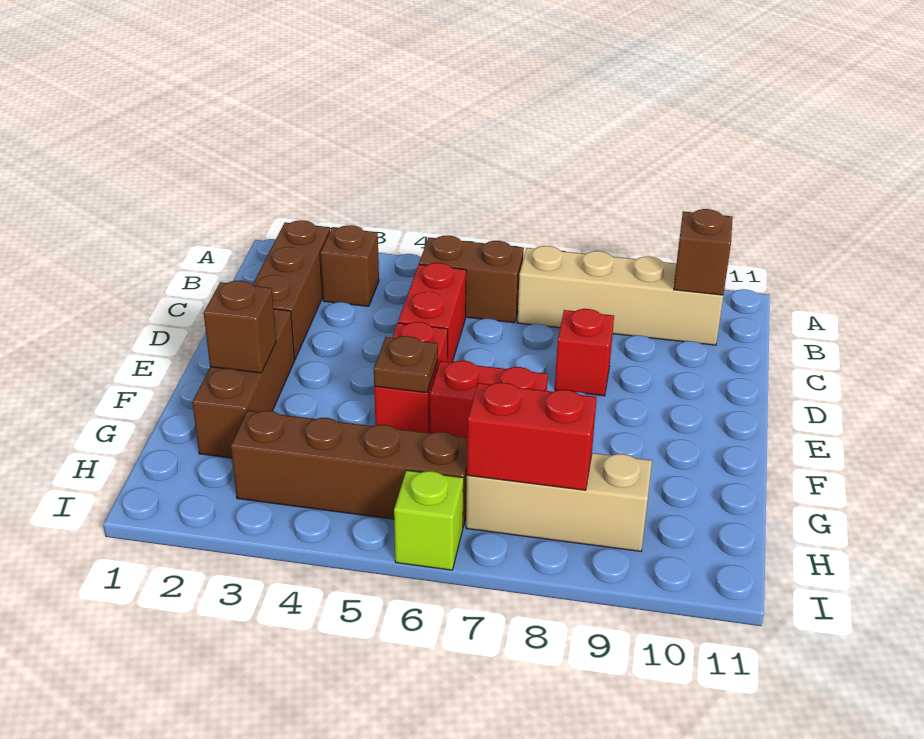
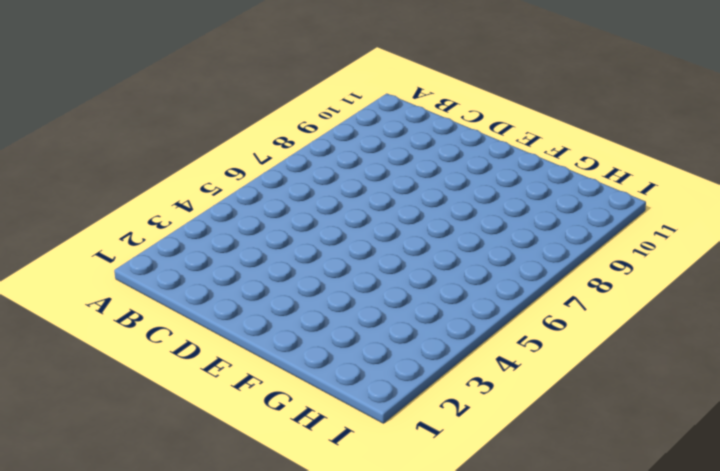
none -> brown 1x3 brick [253,220,330,360]
none -> brown 1x1 brick [321,225,379,306]
none -> brown 1x2 brick [419,236,524,323]

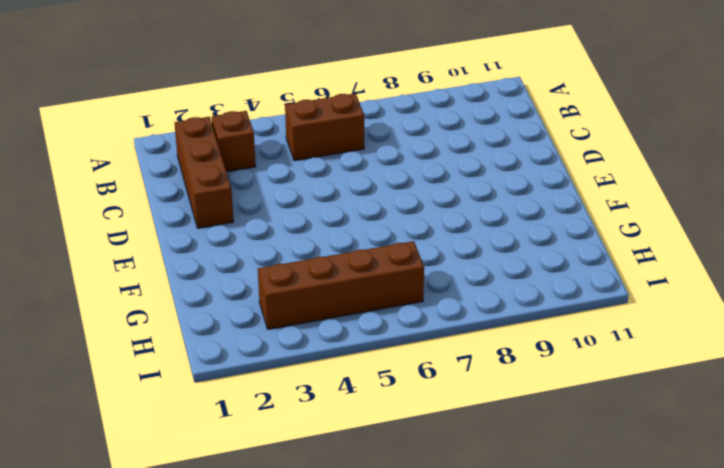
none -> tan 1x4 brick [517,246,723,345]
none -> red 1x2 brick [398,263,466,362]
none -> red 1x1 brick [555,309,614,396]

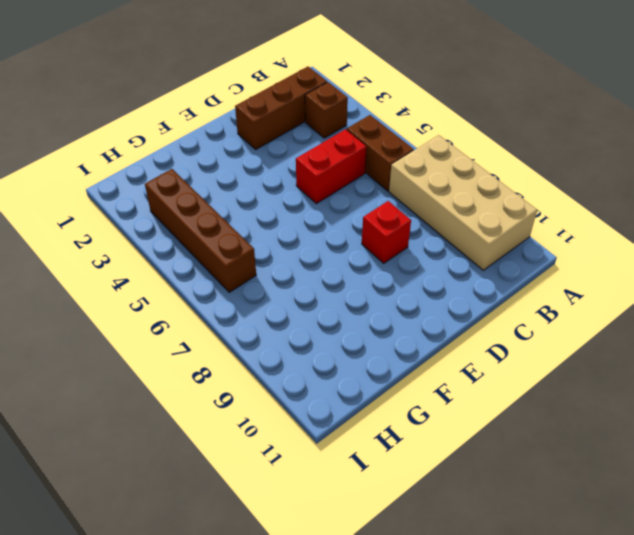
tan 2x4 brick [389,135,537,270] -> tan 1x4 brick [517,246,723,345]
none -> brown 1x3 brick [192,309,295,458]
none -> red 1x2 brick [374,322,448,433]
none -> red 1x2 brick [430,361,548,438]

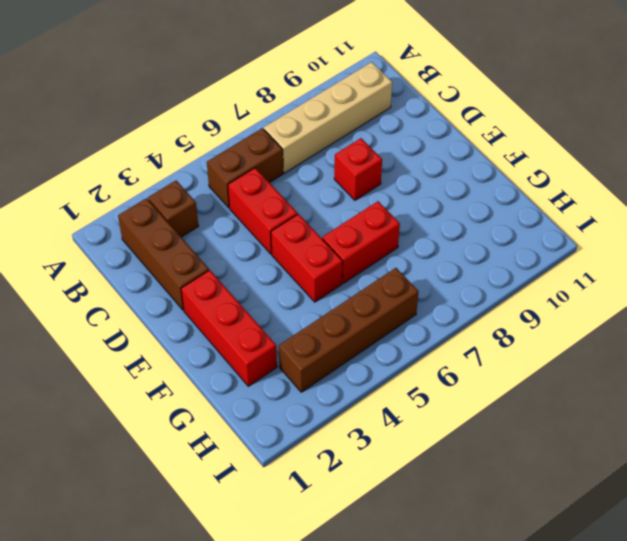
red 1x3 brick [181,270,277,386] -> brown 1x3 brick [192,309,295,458]
none -> tan 1x3 brick [466,453,652,551]
none -> lime 1x1 brick [394,470,463,570]
none -> brown 1x1 brick [674,209,733,295]

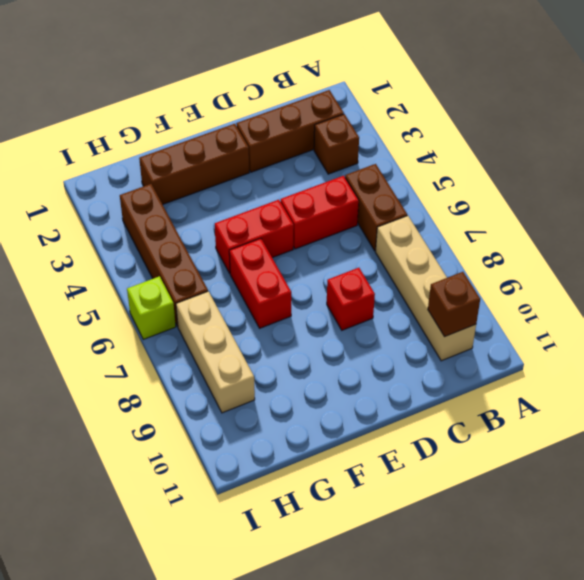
none -> brown 1x1 brick [204,281,276,373]
none -> brown 1x1 plate [374,336,438,393]
none -> red 1x2 brick [467,382,597,490]

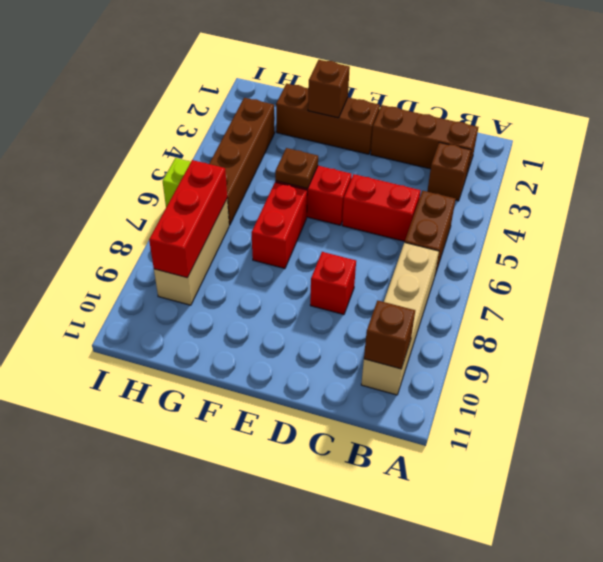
red 1x3 brick [149,160,227,278] -> red 1x2 brick [467,382,597,490]

